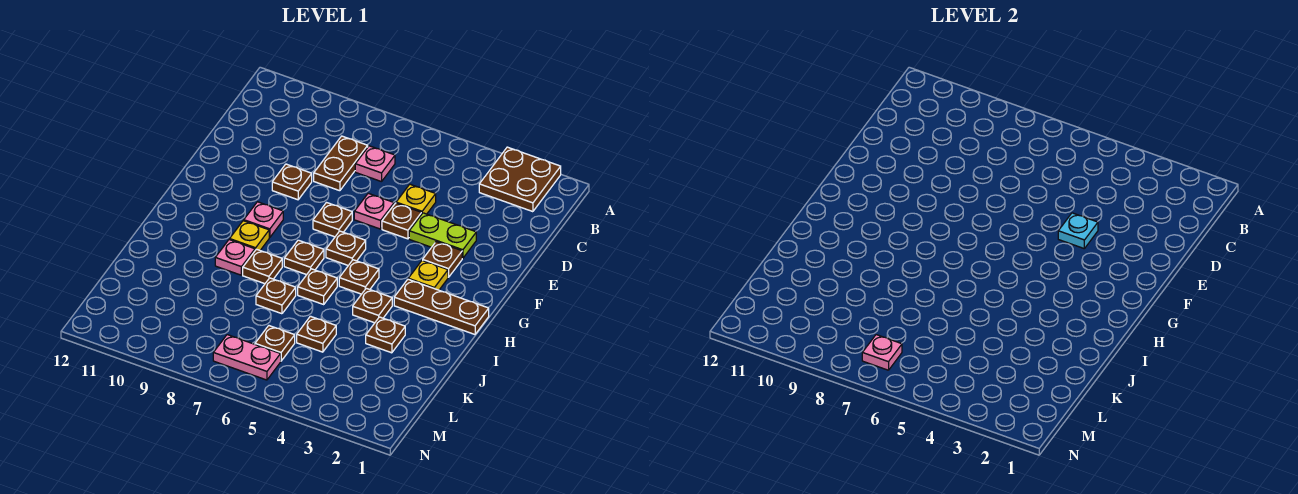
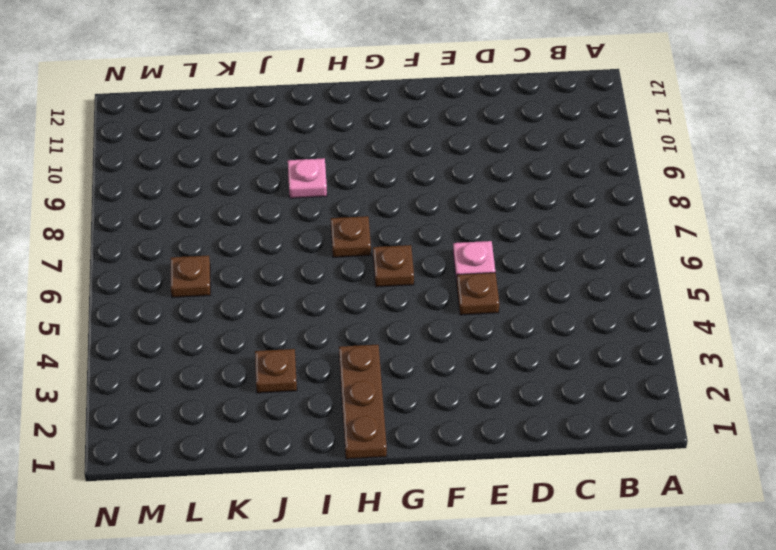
none -> brown 2x2 plate [479,147,561,212]
none -> pink 1x1 plate [355,146,395,182]
none -> brown 1x2 plate [314,136,368,191]

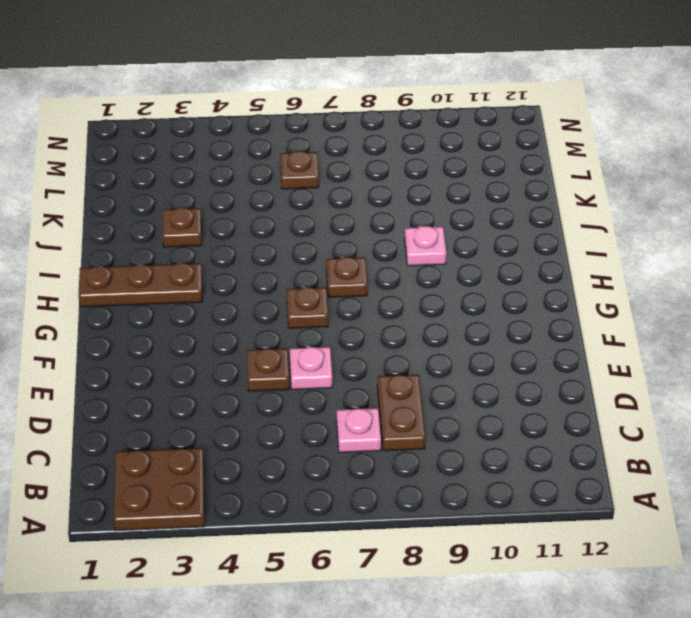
none -> yellow 1x1 plate [396,184,436,214]
none -> lime 1x2 plate [409,213,476,258]
none -> brown 1x1 plate [272,164,312,200]

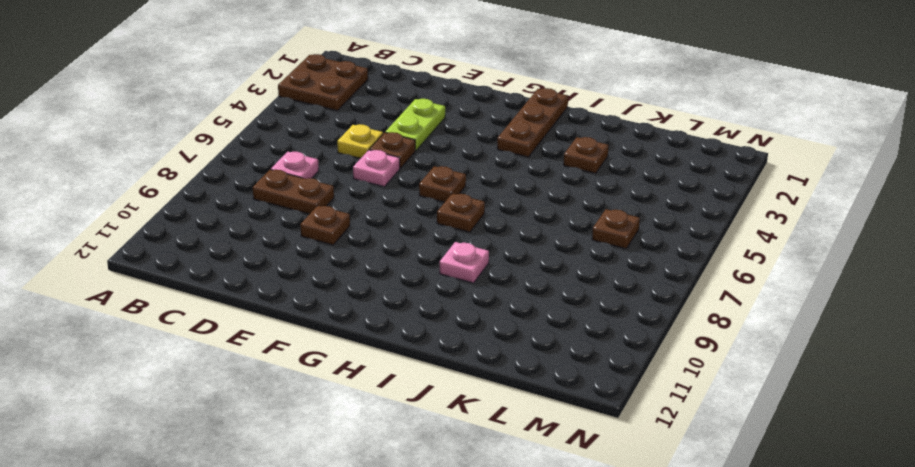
none -> brown 1x1 plate [423,242,462,277]
none -> brown 1x1 plate [313,203,352,237]
none -> yellow 1x1 plate [408,260,448,290]

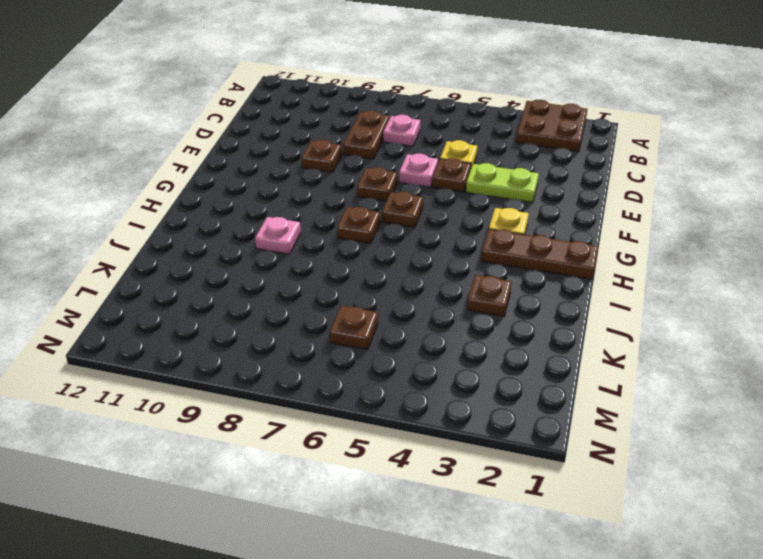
none -> brown 1x1 plate [423,242,462,277]
none -> pink 1x1 plate [244,202,283,238]
none -> brown 1x1 plate [339,260,379,294]

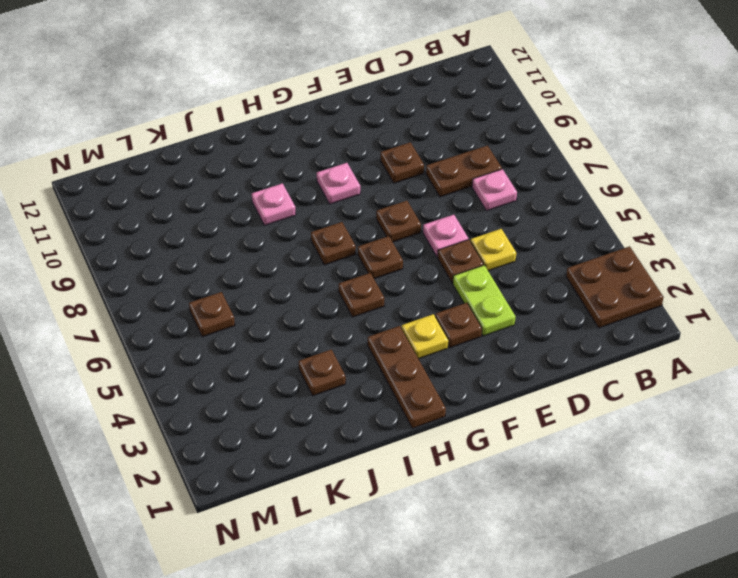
none -> yellow 1x1 plate [230,221,269,250]
none -> brown 1x1 plate [353,288,392,323]
none -> brown 1x1 plate [298,269,337,304]

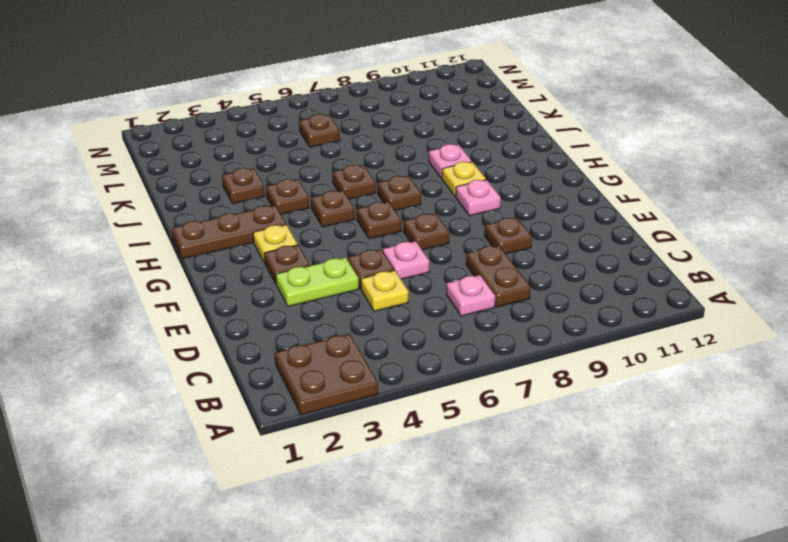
none -> brown 1x1 plate [243,249,282,284]
none -> brown 1x1 plate [256,278,296,314]
none -> brown 1x1 plate [297,316,336,352]

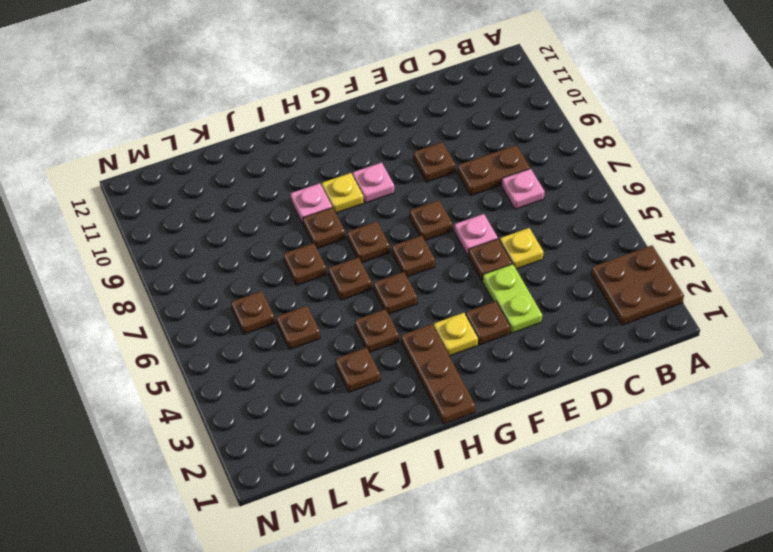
none -> pink 1x2 plate [213,335,281,380]
none -> cyan 1x1 plate [1058,213,1098,248]
none -> pink 1x1 plate [862,335,902,370]

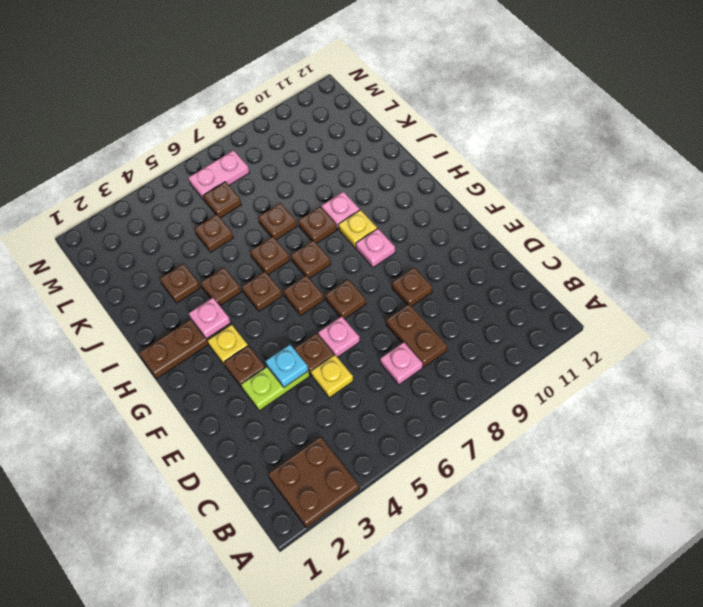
pink 1x1 plate [189,298,231,339] -> pink 1x1 plate moved to [862,335,902,370]

